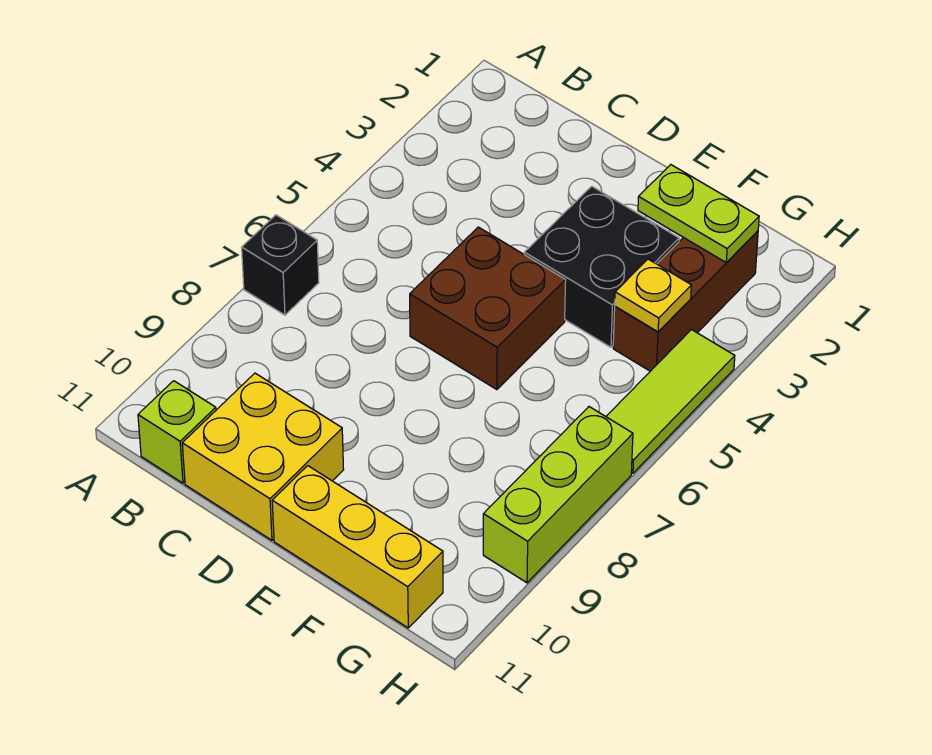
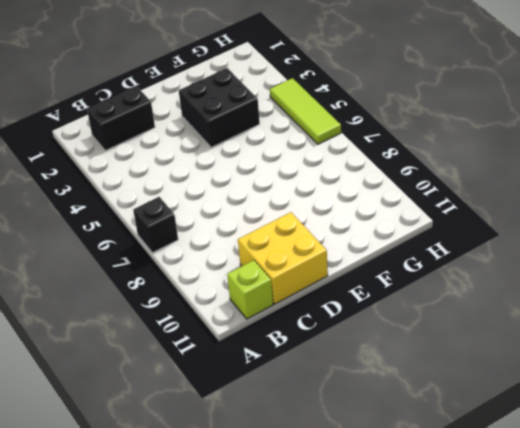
black 1x2 brick [87,87,155,151] -> none
none -> brown 2x2 brick [410,227,566,390]
none -> yellow 1x3 brick [272,466,443,628]

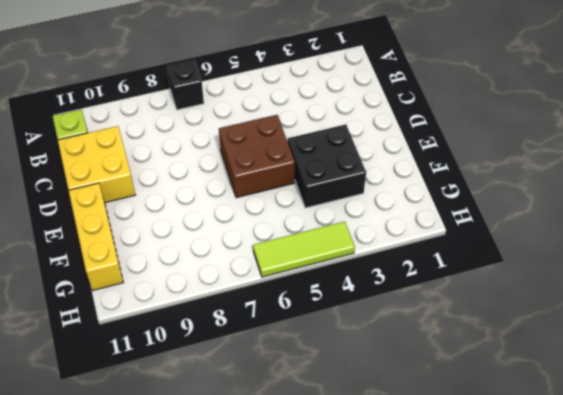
none -> brown 1x3 brick [613,231,758,371]
none -> lime 1x3 brick [483,407,633,583]

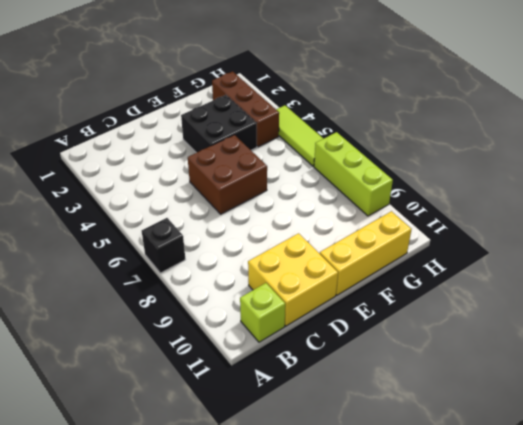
none -> lime 1x2 plate [638,165,759,263]
none -> yellow 1x1 plate [615,259,691,332]

